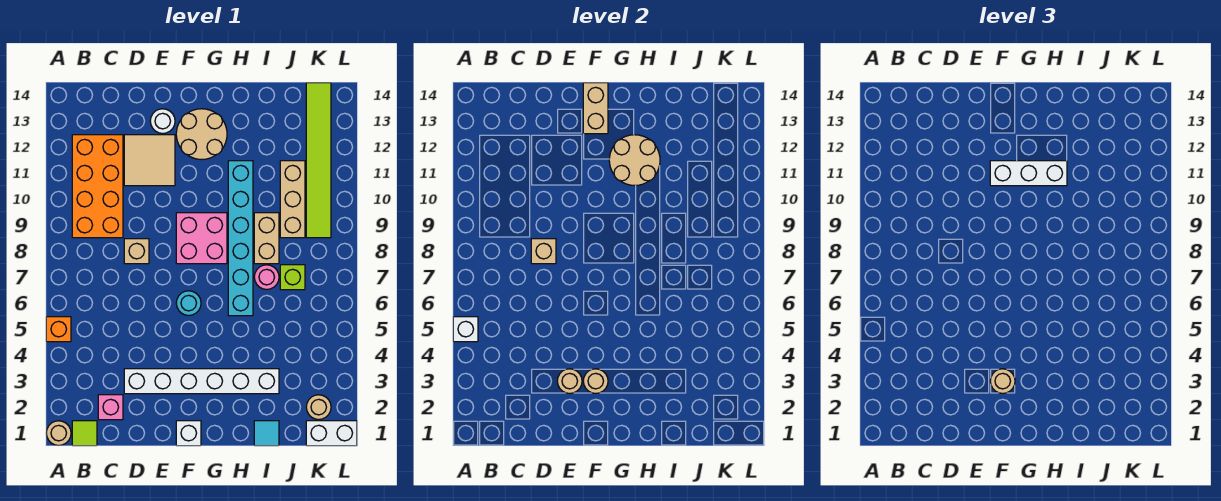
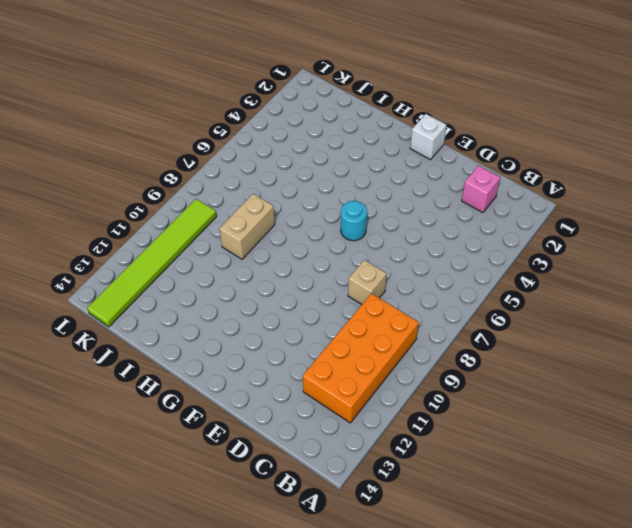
none -> tan 1x1 round brick [46,421,71,445]
none -> orange 1x1 brick [46,317,71,342]
none -> lime 1x1 tile [72,421,97,446]
none -> white 1x6 brick [124,369,279,394]

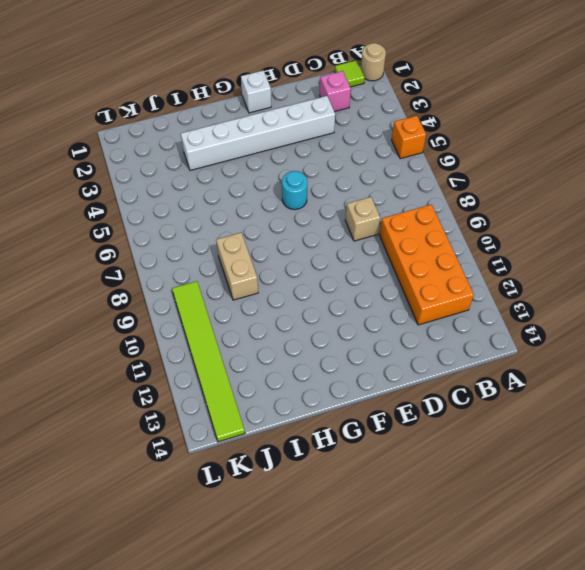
none -> tan 2x2 tile [124,135,175,186]
none -> white 1x1 round brick [150,109,175,133]
none -> pink 2x2 brick [176,213,227,264]
none -> tan 2x2 round brick [176,109,227,160]

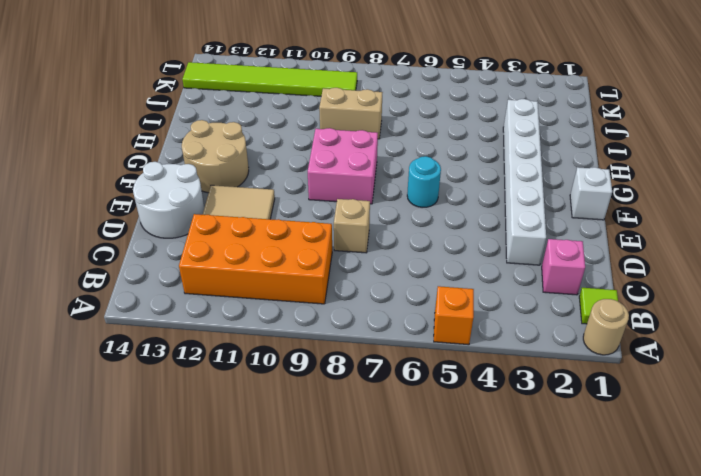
white 2x2 round brick [133,162,204,238] -> white 1x1 round brick [150,109,175,133]
none -> cyan 1x6 brick [228,161,253,316]
none -> cyan 1x1 tile [254,421,279,446]
none -> pink 1x1 round brick [254,265,279,289]
none -> lime 1x1 brick [280,265,305,290]

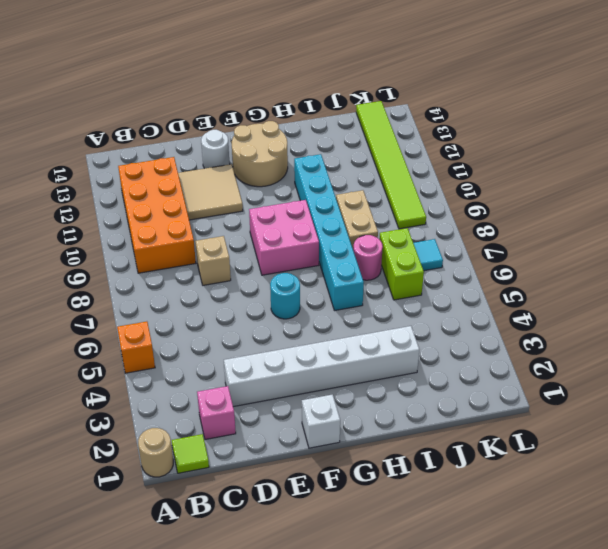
lime 1x2 brick [379,228,424,300] -> lime 1x1 brick [280,265,305,290]
cyan 1x1 tile [413,239,443,271] -> cyan 1x1 tile moved to [254,421,279,446]
none -> tan 1x3 brick [280,161,305,238]
none -> white 1x2 brick [306,421,357,446]
none -> tan 1x1 round brick [306,395,331,419]
none -> white 1x1 brick [453,317,478,342]

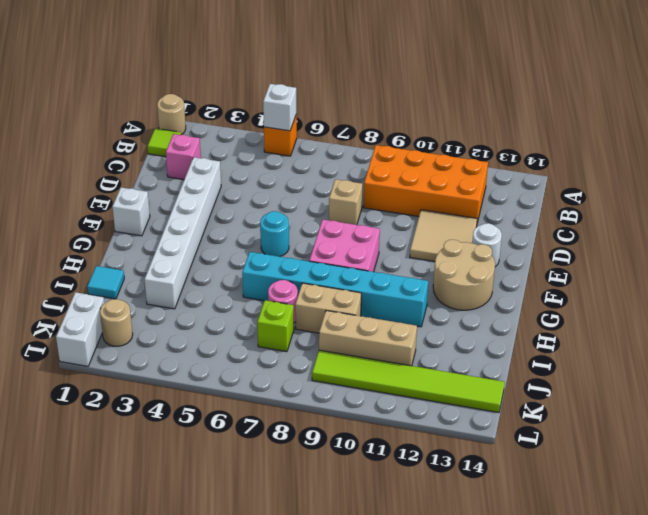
none -> tan 1x1 brick [531,239,556,264]
none -> tan 1x1 round brick [557,369,582,393]
none -> tan 1x1 round brick [583,369,608,393]
none -> tan 1x2 brick [583,83,608,134]

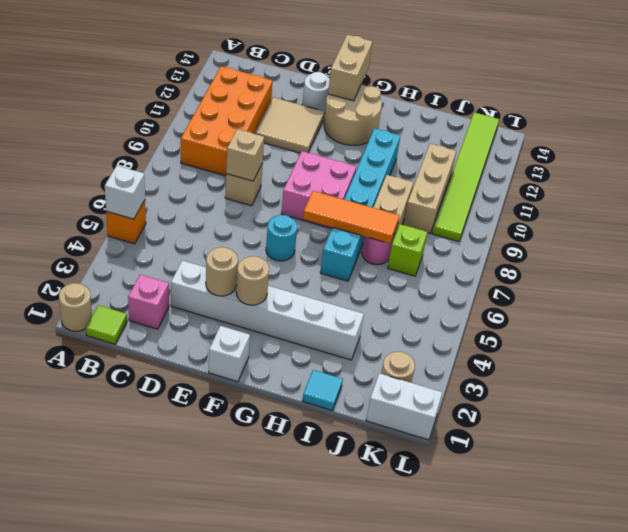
orange 1x3 tile [303,191,399,244] -> none
none -> tan 2x2 round brick [609,135,660,186]
none -> tan 1x1 round brick [990,369,1015,393]
none -> white 1x3 brick [990,161,1067,186]

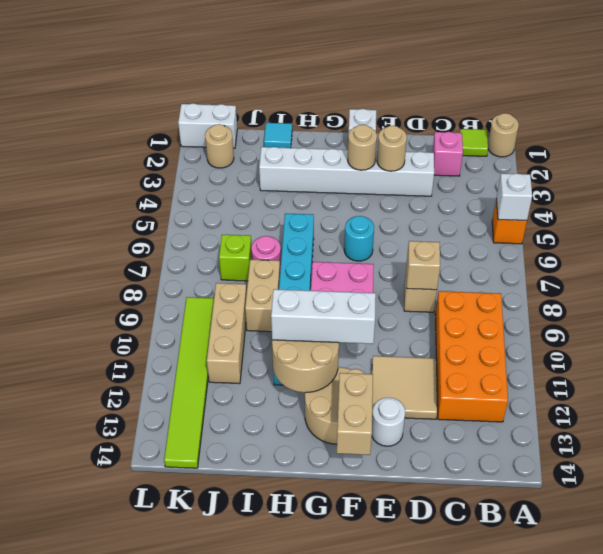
none -> tan 1x1 round brick [990,369,1015,393]

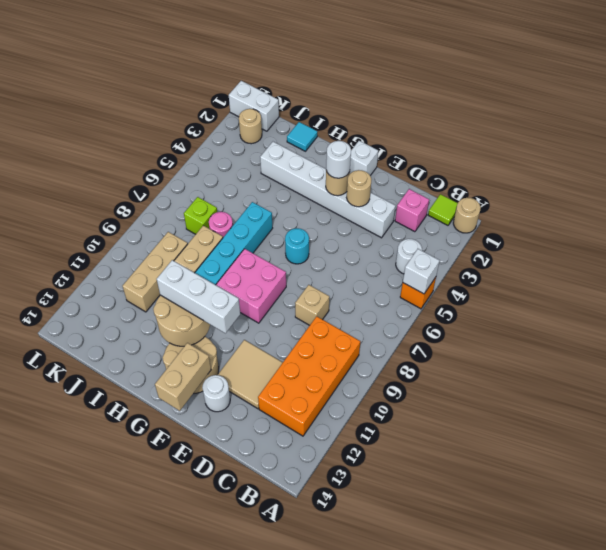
white 1x1 round brick [396,239,422,274] -> none
white 1x1 round brick [326,141,351,178] -> tan 1x1 round brick [990,369,1015,393]
none -> lime 1x6 tile [306,83,331,238]
none -> tan 1x1 brick [531,239,556,264]

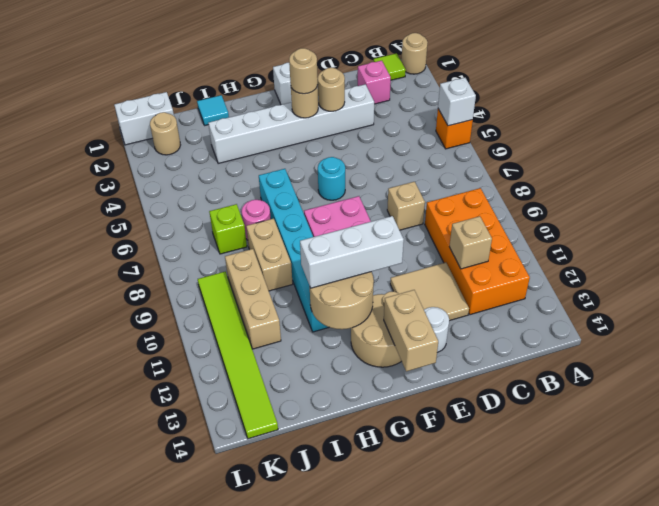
tan 1x1 brick [449,216,492,269] -> tan 1x1 brick moved to [531,239,556,264]

